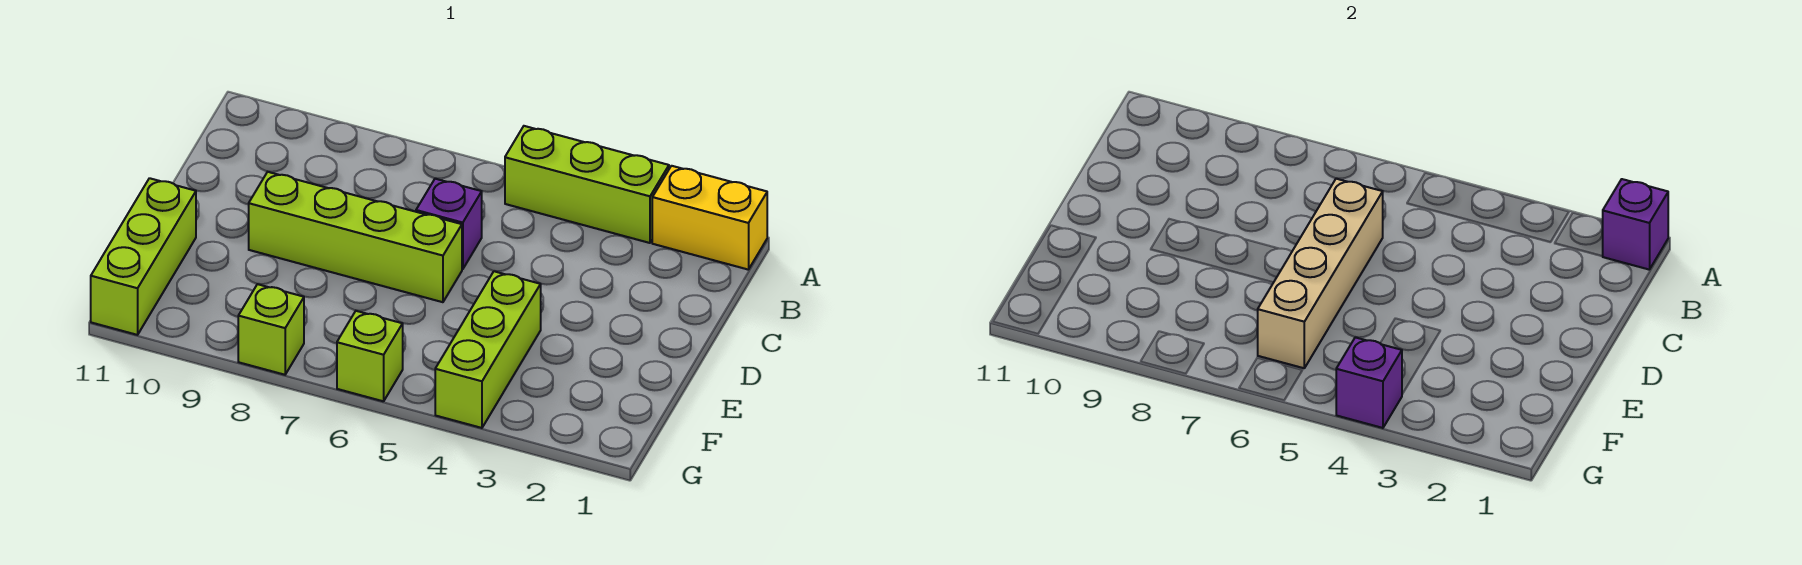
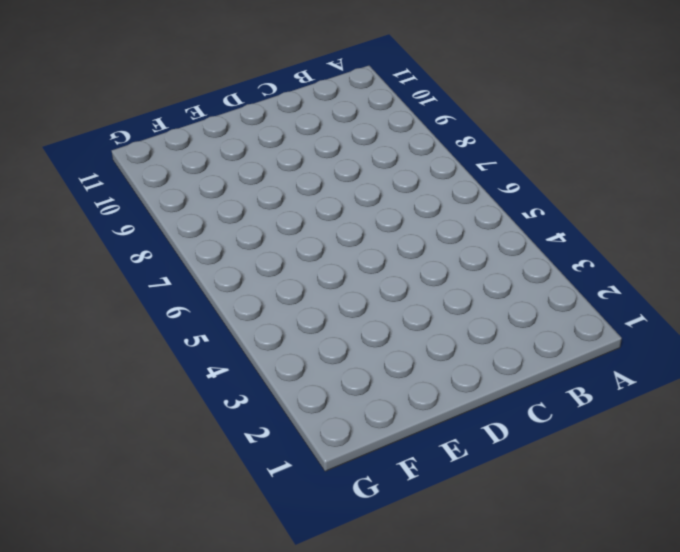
none -> yellow 1x2 brick [652,166,767,270]
none -> lime 1x3 brick [505,126,669,243]

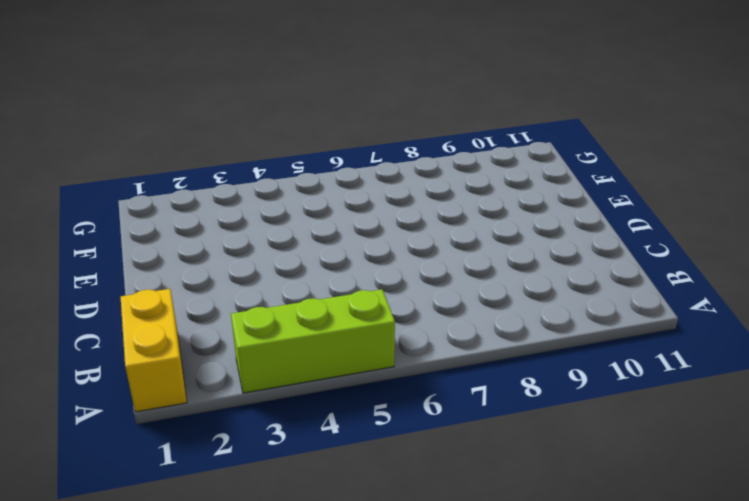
yellow 1x2 brick [121,289,187,412] -> yellow 1x2 brick turned to [652,166,767,270]
none -> purple 1x1 brick [416,179,482,269]
none -> lime 1x4 brick [249,172,462,302]

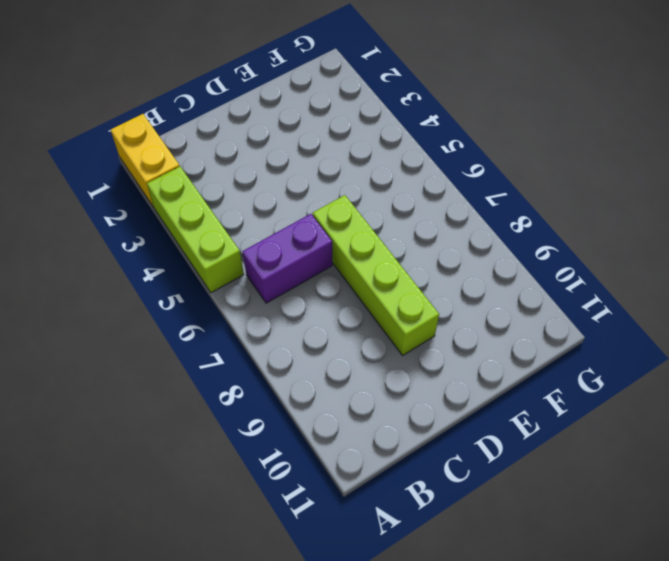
purple 1x2 brick [243,214,332,303] -> purple 1x1 brick [416,179,482,269]
none -> lime 1x3 brick [435,271,541,428]
none -> lime 1x3 brick [91,178,196,335]

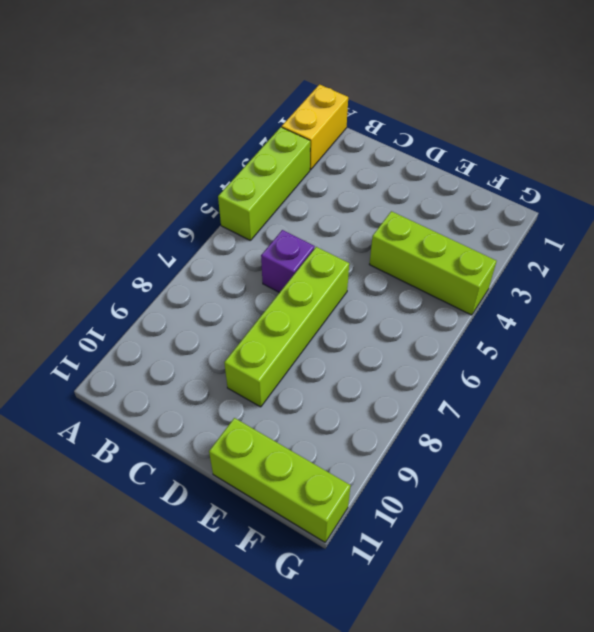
none -> lime 1x1 brick [337,311,403,401]
none -> lime 1x1 brick [238,284,304,375]

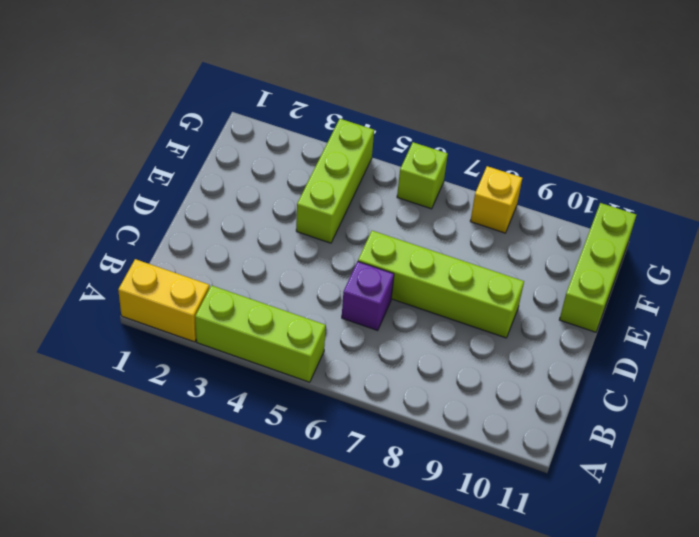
yellow 1x1 brick [470,166,522,233] -> lime 1x1 brick [238,284,304,375]
none -> purple 1x1 brick [1603,179,1668,270]
none -> tan 1x4 brick [1258,179,1383,368]

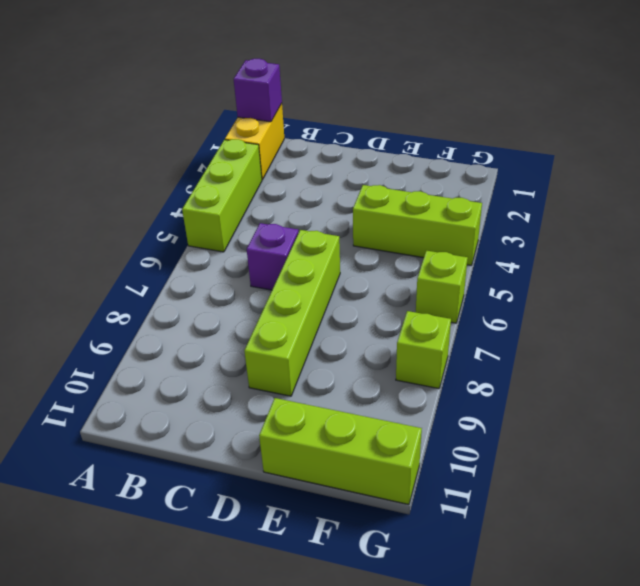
none -> tan 1x4 brick [1258,179,1383,368]
none -> purple 1x1 brick [1336,337,1402,428]

